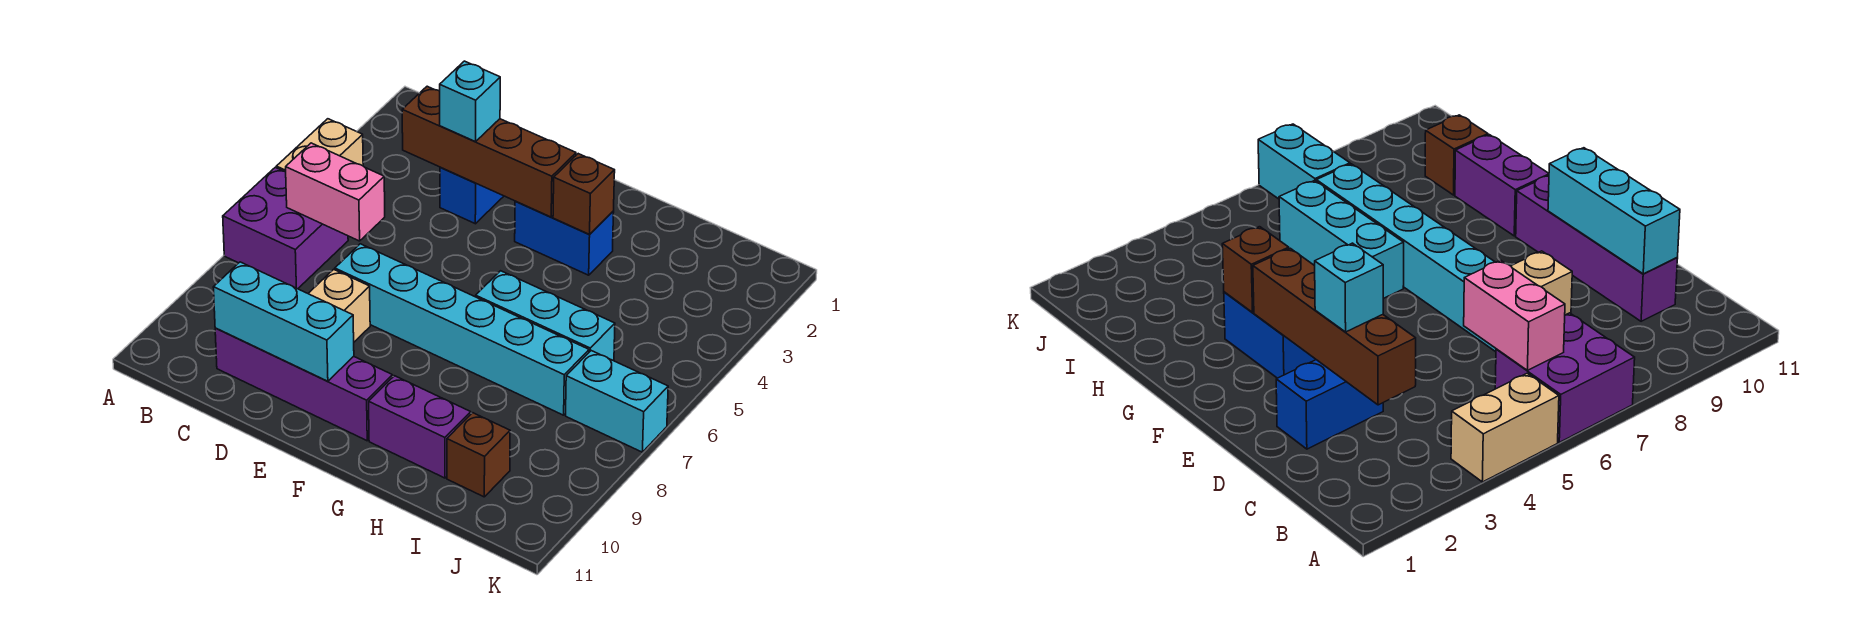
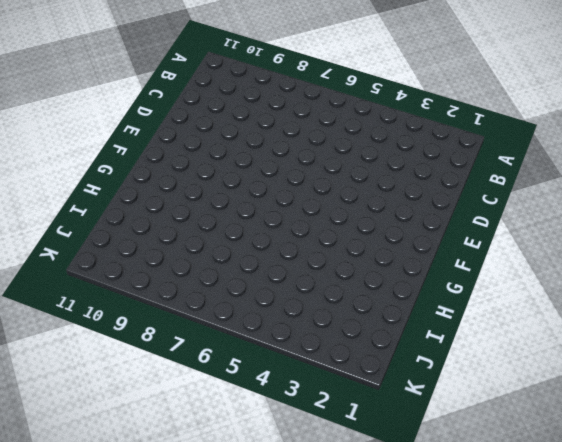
none -> tan 1x2 brick [276,119,363,172]
none -> purple 2x2 brick [223,167,348,289]
none -> purple 1x4 brick [215,328,393,441]

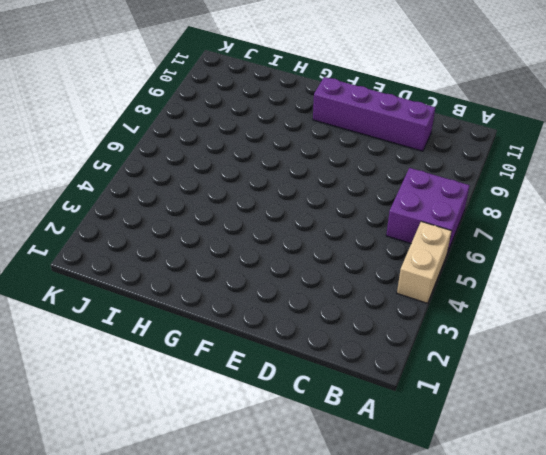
none -> blue 1x2 brick [440,167,504,224]
none -> cyan 1x6 brick [335,244,589,415]
none -> tan 1x1 brick [308,269,370,342]

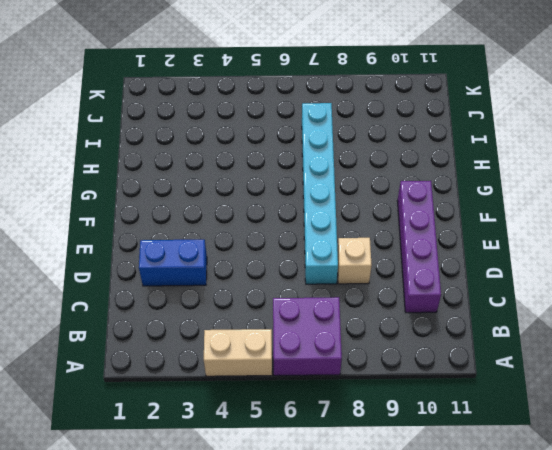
none -> blue 1x2 brick [515,201,614,275]
none -> cyan 1x3 brick [476,271,615,361]
none -> purple 1x2 brick [369,376,471,478]

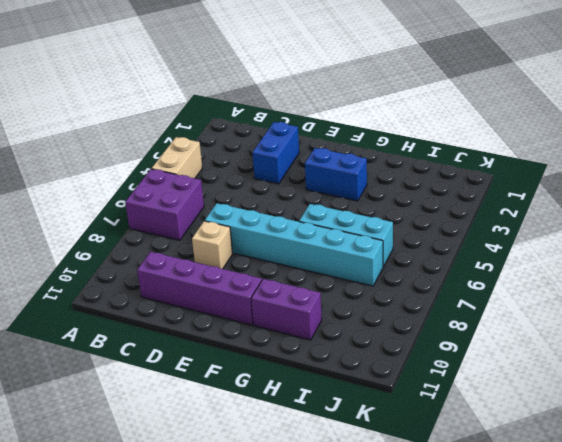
none -> brown 1x1 brick [447,413,510,497]
none -> cyan 1x2 brick [566,351,668,452]
none -> pink 1x2 brick [286,143,385,241]

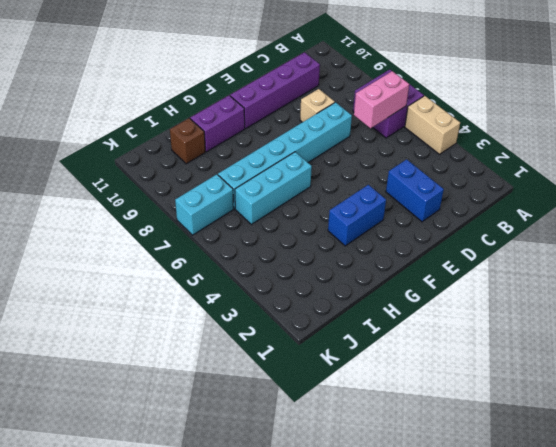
none -> brown 1x4 brick [402,86,576,217]
none -> cyan 1x3 brick [213,262,354,381]
none -> brown 1x1 brick [553,154,615,235]

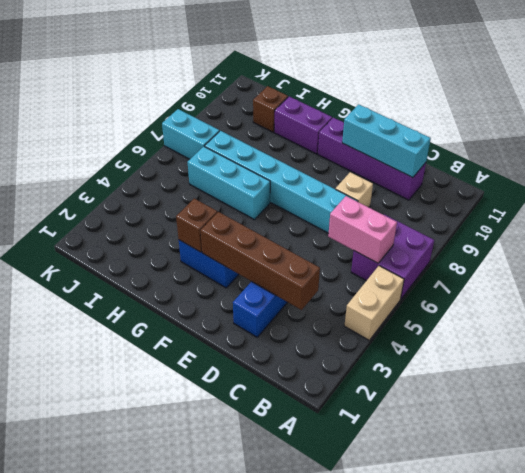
none -> cyan 1x1 brick [440,61,500,142]

